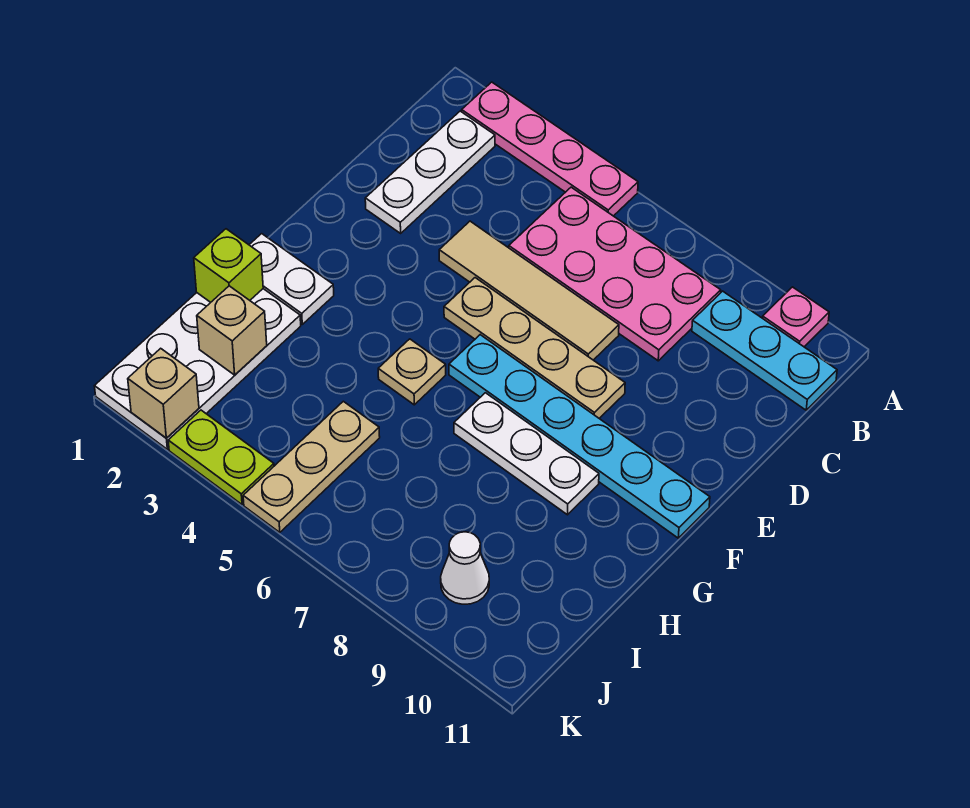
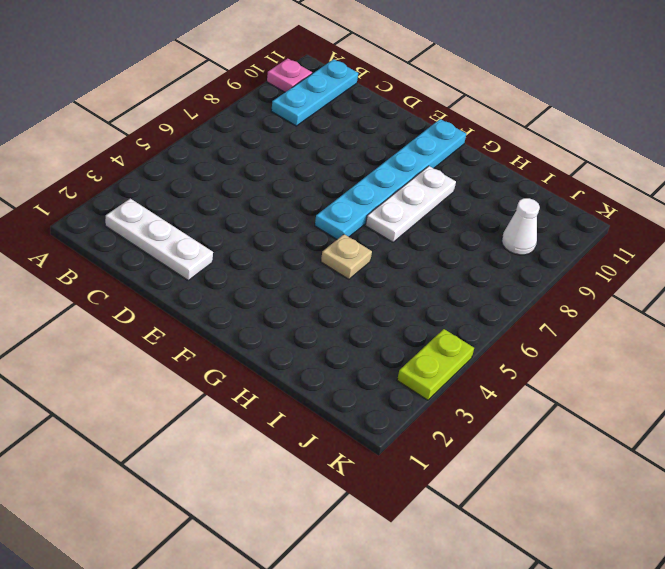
none -> pink 1x4 plate [462,82,638,216]
none -> pink 2x4 plate [509,187,721,361]
none -> tan 1x4 tile [439,221,619,360]

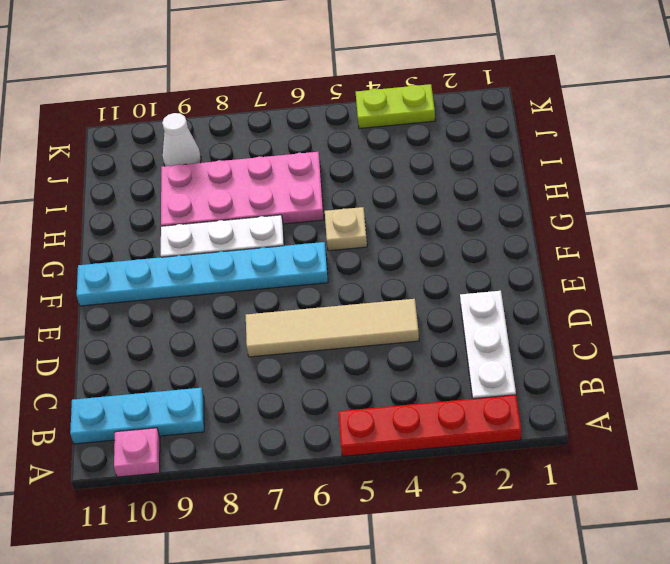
red 1x4 plate [338,395,521,456] -> pink 1x4 plate [462,82,638,216]
pink 2x4 plate [161,152,324,226] -> pink 2x4 plate moved to [509,187,721,361]
none -> tan 1x4 plate [444,278,625,418]
none -> white 1x2 plate [249,234,334,324]
none -> white 2x4 plate [95,289,301,449]

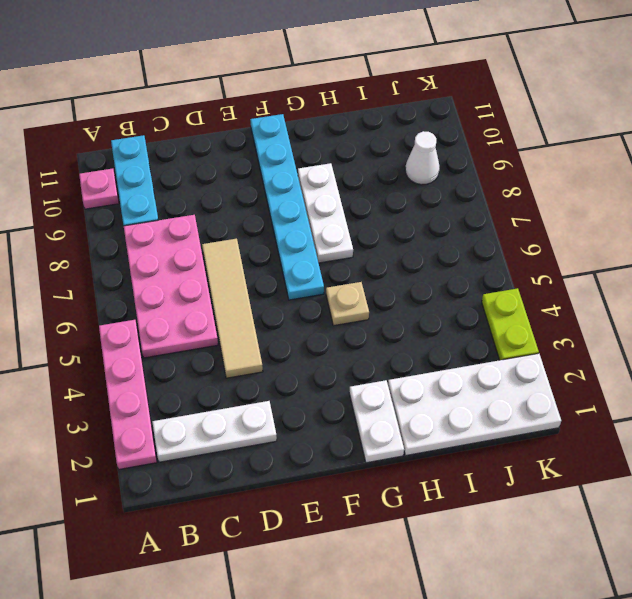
none -> tan 1x4 plate [444,278,625,418]
none -> tan 1x3 plate [243,401,380,532]
none -> lime 1x1 brick [194,229,263,302]

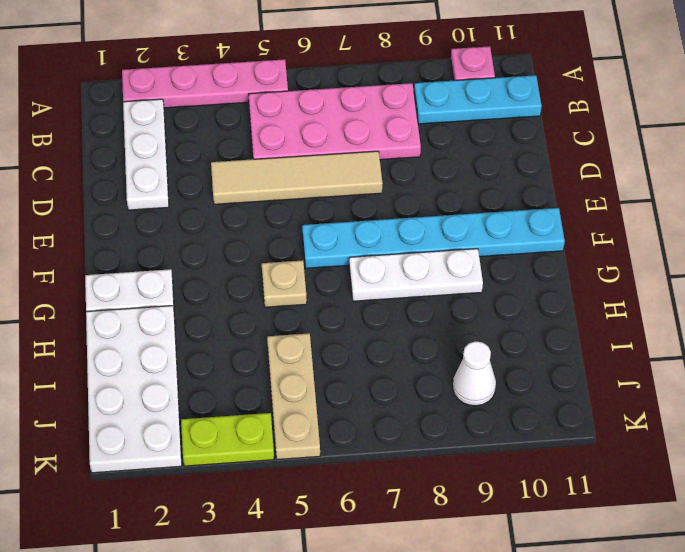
none -> tan 1x4 plate [444,278,625,418]
none -> lime 1x1 brick [194,229,263,302]
none -> tan 1x1 brick [197,286,267,375]

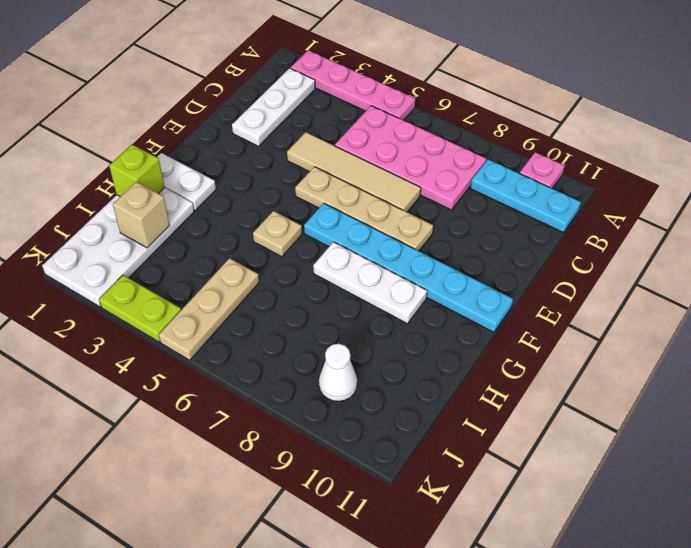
none -> tan 1x1 brick [128,348,199,438]

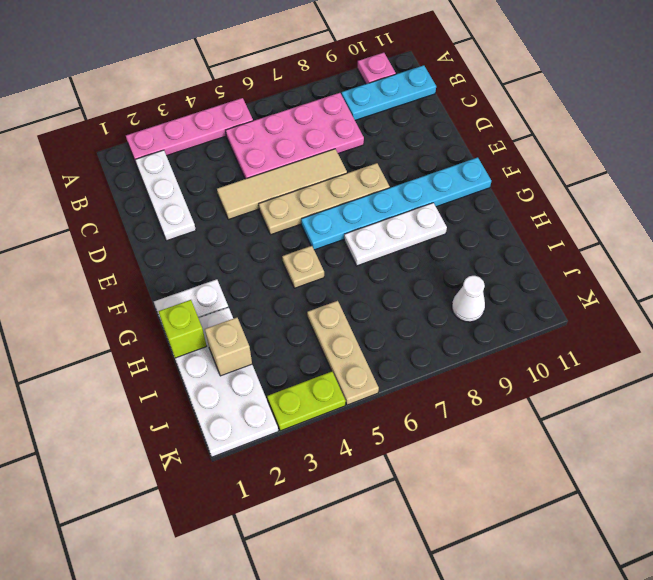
none -> tan 1x1 brick [128,348,199,438]

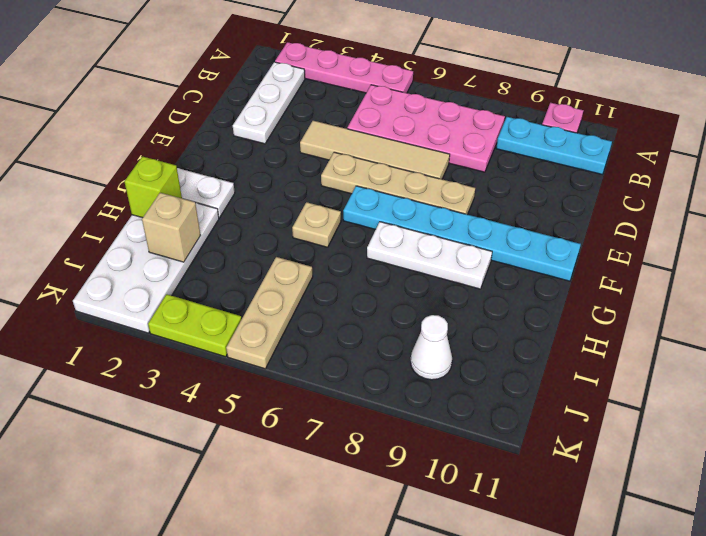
none -> tan 1x1 brick [128,348,199,438]

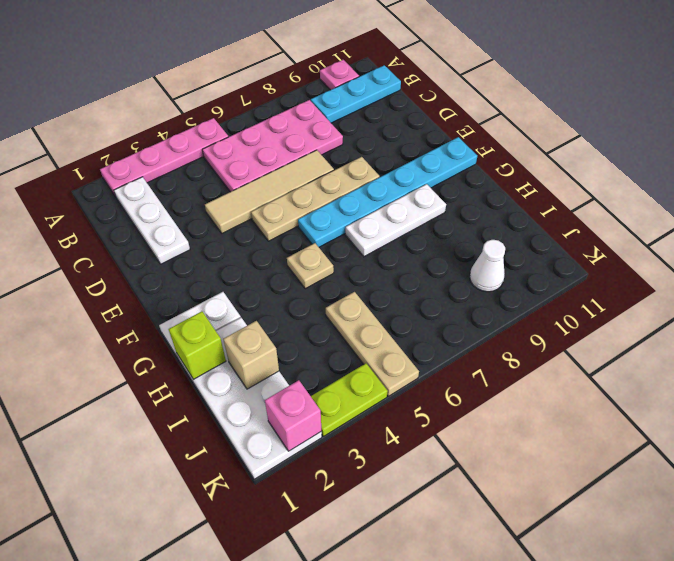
pink 1x1 brick [265,380,321,451] -> tan 1x1 brick [128,348,199,438]

